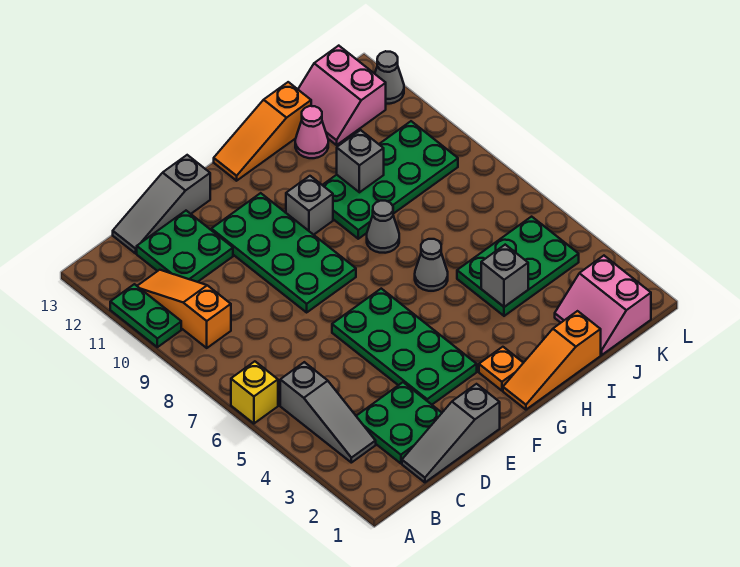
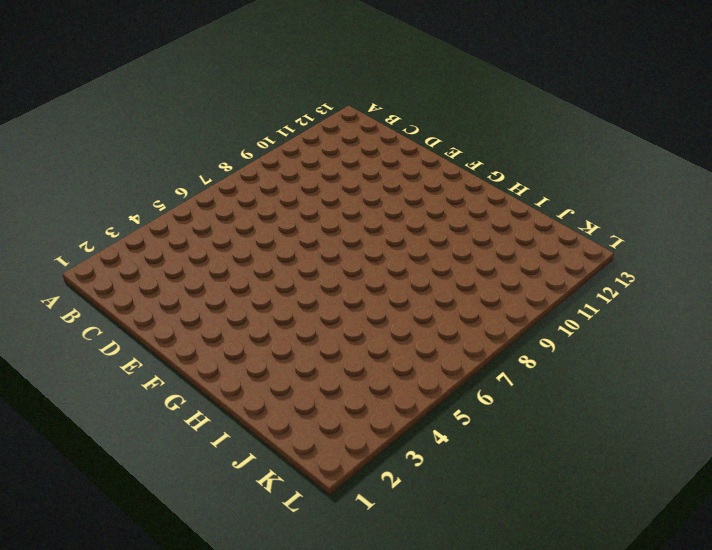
none -> yellow 1x1 brick [231,361,278,424]
none -> green 1x2 plate [110,284,181,347]
none -> grey 1x3 slope [280,362,376,463]

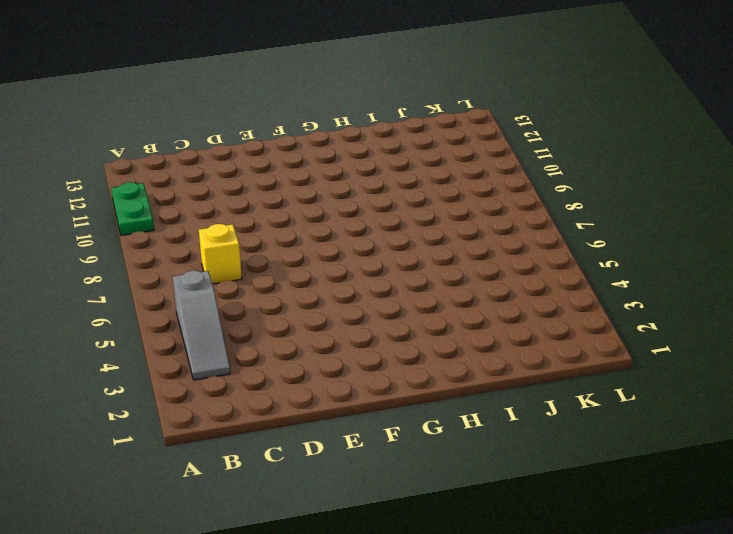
yellow 1x1 brick [199,224,242,284] -> yellow 1x1 brick moved to [231,361,278,424]
none -> orange 1x3 slope [138,270,231,348]
none -> grey 1x3 slope [402,384,500,482]
none -> green 2x2 plate [356,382,442,463]

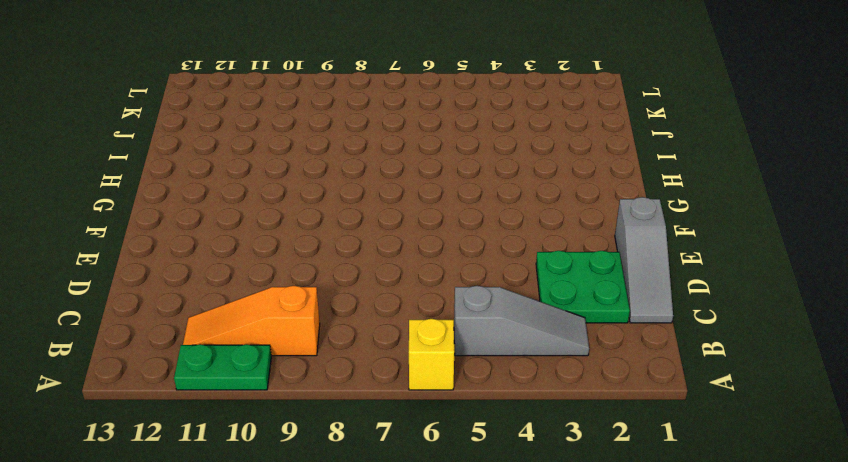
none -> green 2x2 plate [137,211,233,282]
none -> grey 1x3 slope [113,155,210,253]
none -> green 2x4 plate [332,289,477,405]

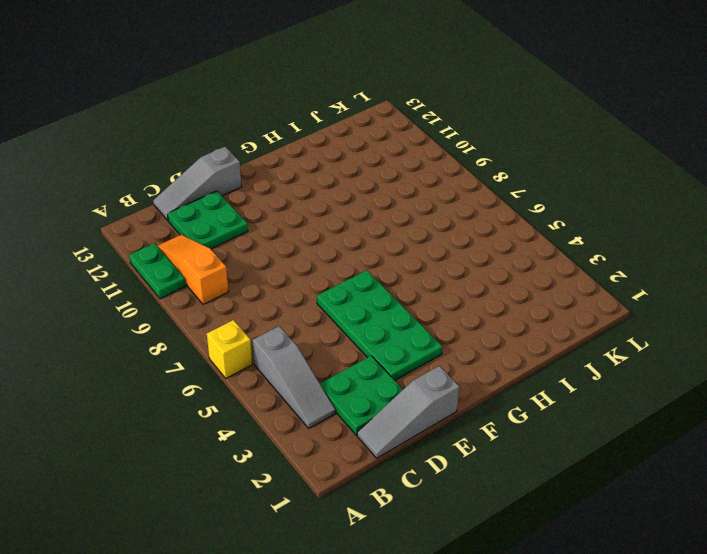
none -> green 2x4 plate [211,193,356,312]
none -> orange 1x3 slope [503,311,601,410]
none -> orange 1x1 plate [479,347,523,391]

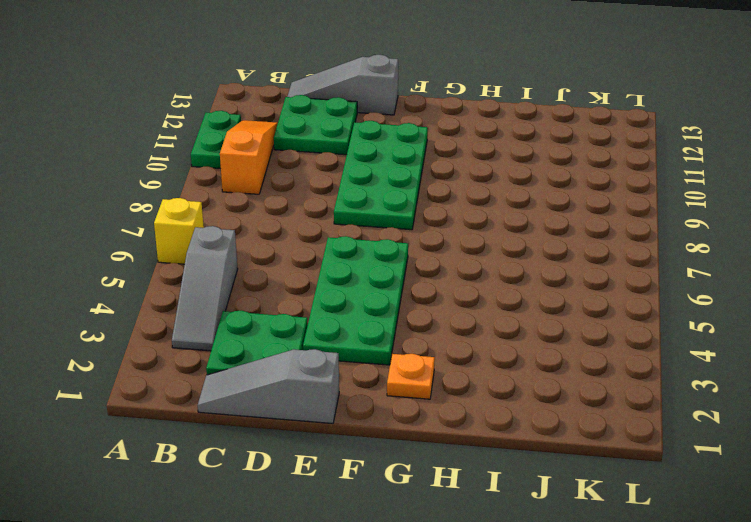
none -> orange 1x3 slope [503,311,601,410]
none -> grey 1x1 brick [286,176,333,235]
none -> orange 1x3 slope [214,82,311,181]

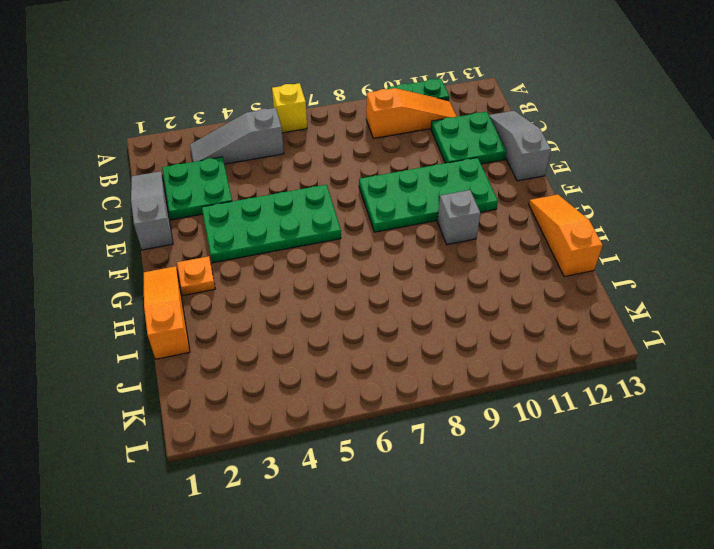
none -> grey 1x1 cone [415,239,448,291]
none -> grey 1x1 cone [367,201,399,253]
none -> green 2x4 plate [323,121,458,239]

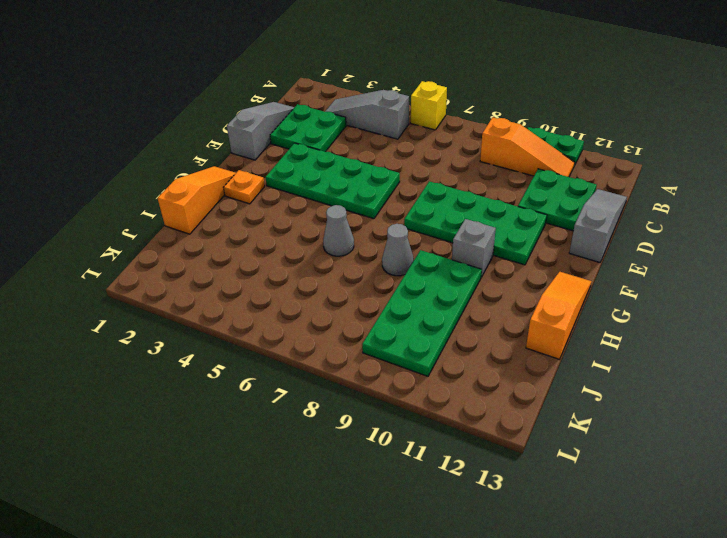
none -> green 2x3 plate [457,217,579,316]
none -> pink 1x1 cone [295,106,328,158]
none -> pink 2x2 slope [555,256,651,355]

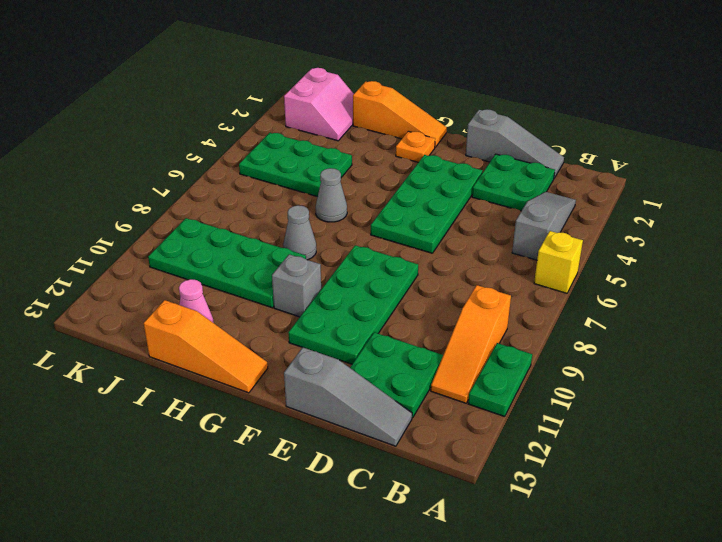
none -> pink 2x2 slope [298,46,386,145]
none -> grey 1x1 cone [375,51,404,104]
none -> grey 1x1 brick [481,245,528,307]

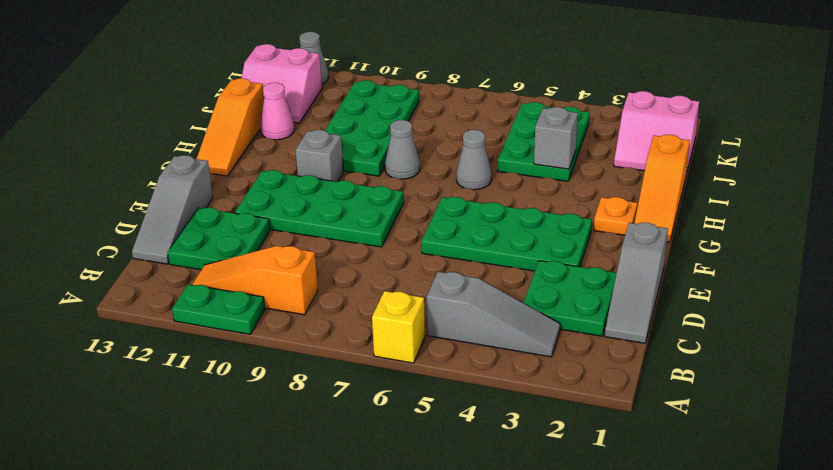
none -> grey 1x1 brick [337,130,384,192]

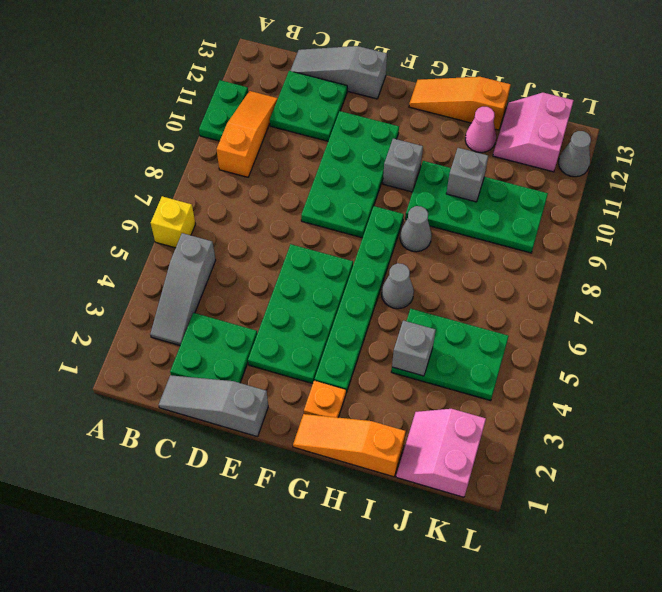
green 1x6 plate [315,206,404,393] -> none

